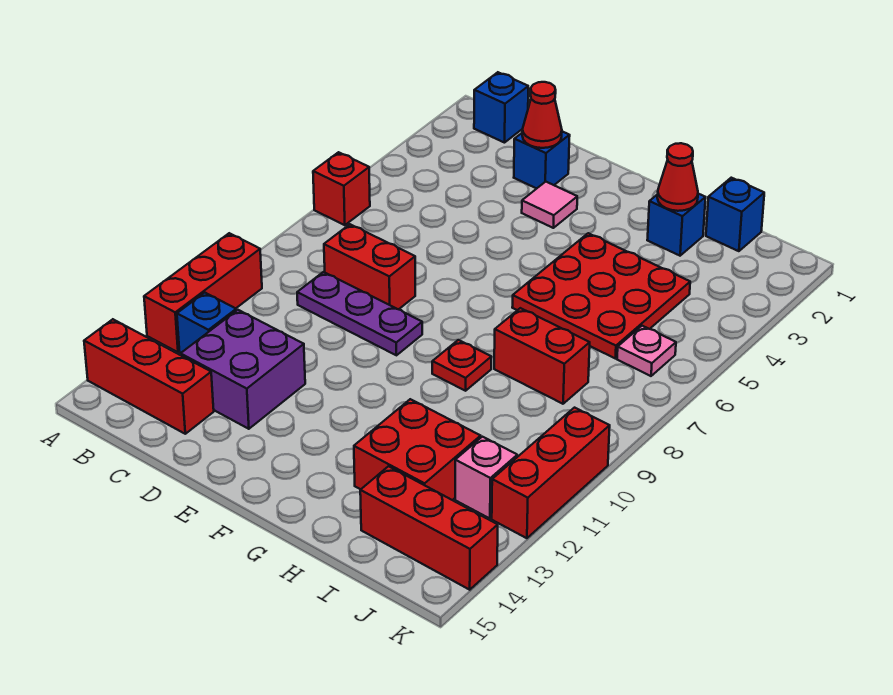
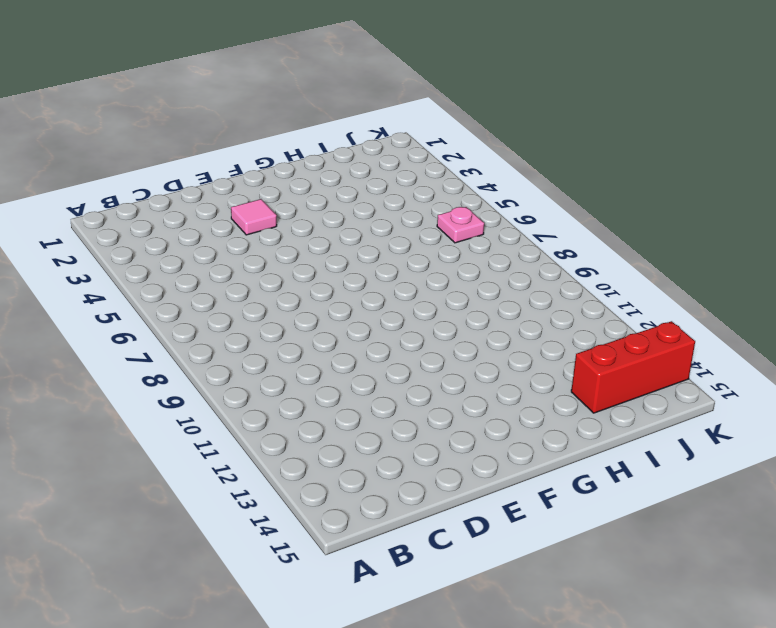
none -> red 1x1 brick [313,152,370,225]
none -> red 1x3 brick [144,233,262,352]
none -> red 1x3 brick [84,319,214,434]

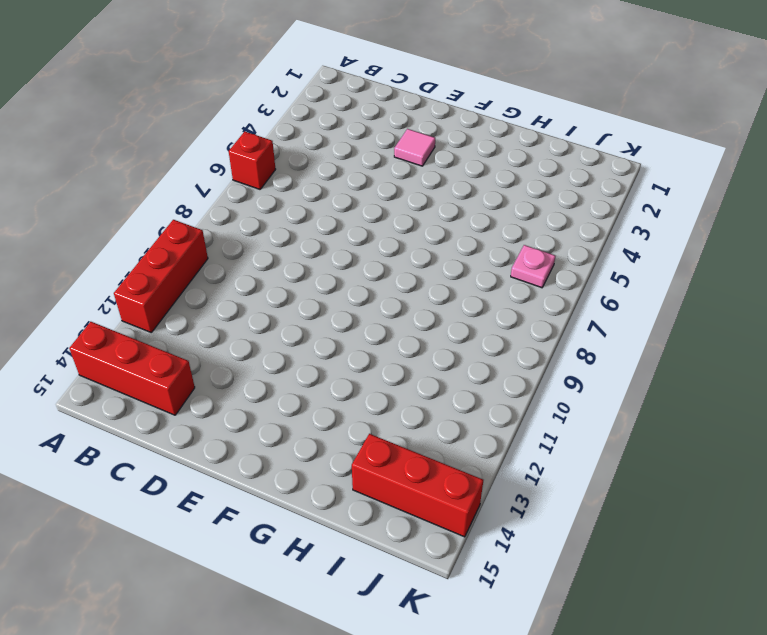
none -> blue 1x1 brick [474,72,528,143]
none -> blue 1x1 brick [177,293,236,354]
none -> red 1x2 brick [324,224,415,309]

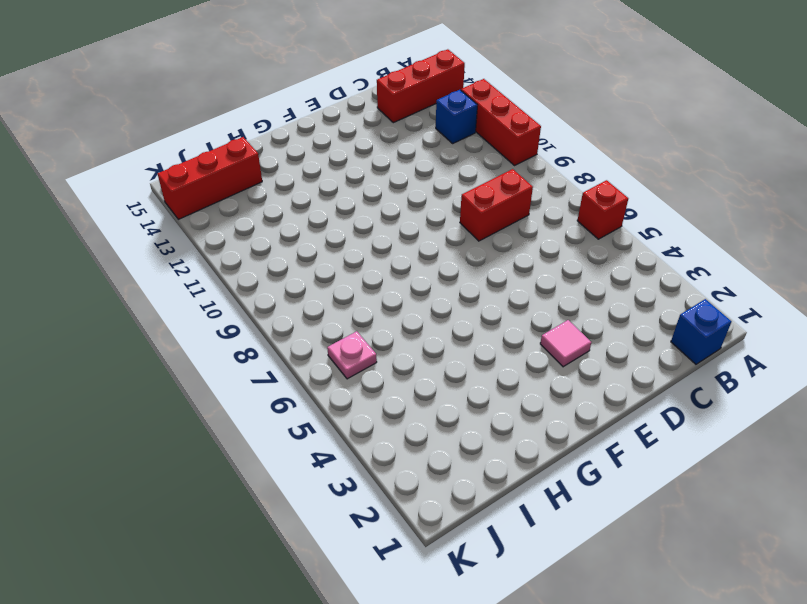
none -> purple 1x3 plate [297,272,422,355]
none -> purple 2x2 brick [181,310,305,429]
none -> blue 1x1 brick [514,131,570,189]

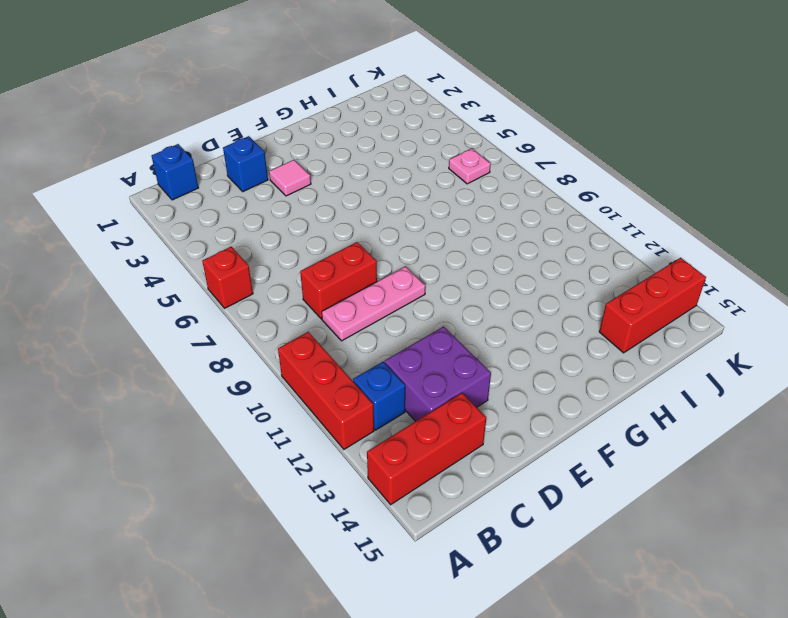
pink 1x3 plate [322,266,425,341] -> purple 1x3 plate [297,272,422,355]
none -> red 3x3 plate [512,233,690,358]
none -> red 1x1 plate [432,340,491,391]
none -> blue 1x1 brick [647,194,706,256]

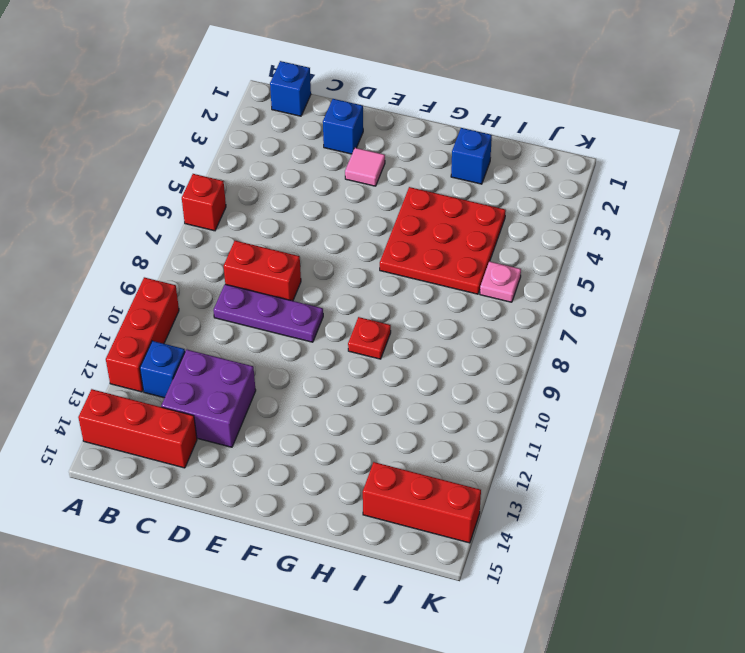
none -> red 1x2 brick [494,308,590,404]
none -> red 2x2 brick [354,399,481,500]
none -> blue 1x1 brick [706,178,764,251]

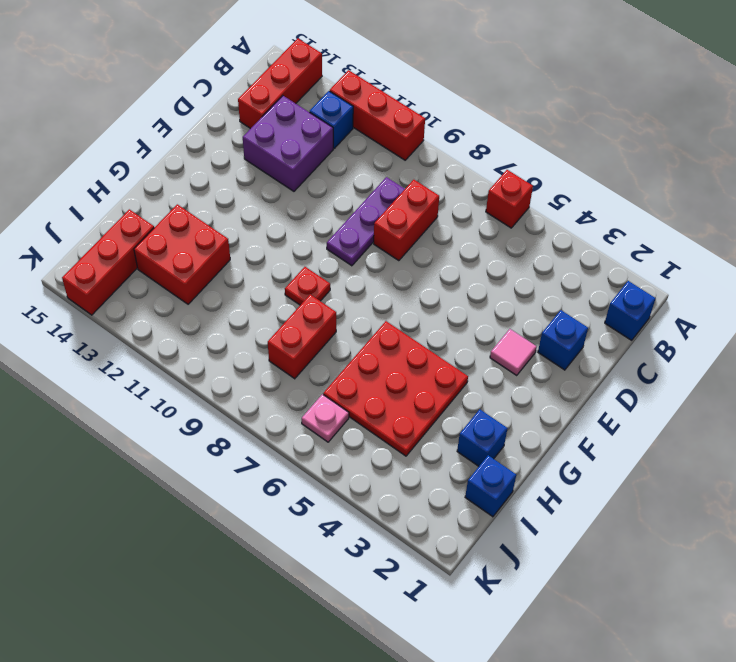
none -> pink 1x1 brick [455,437,517,519]
none -> red 1x3 brick [492,408,610,538]
none -> red 1x1 cone [522,82,562,148]

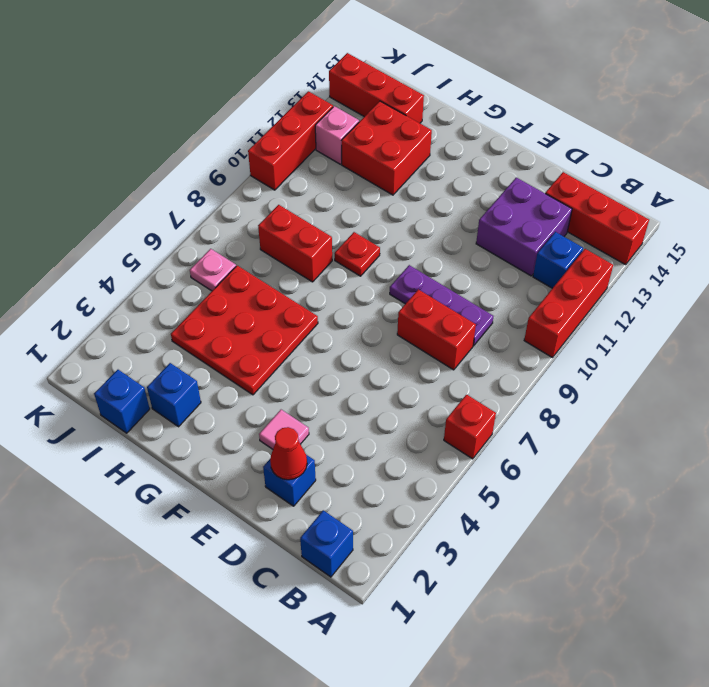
none -> red 1x1 cone [657,143,698,211]

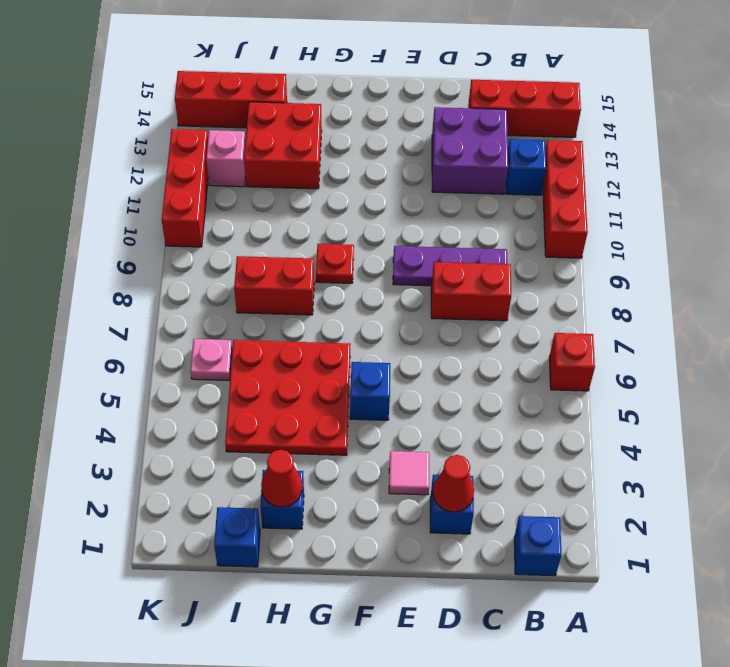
blue 1x1 brick [350,362,390,420] -> none

